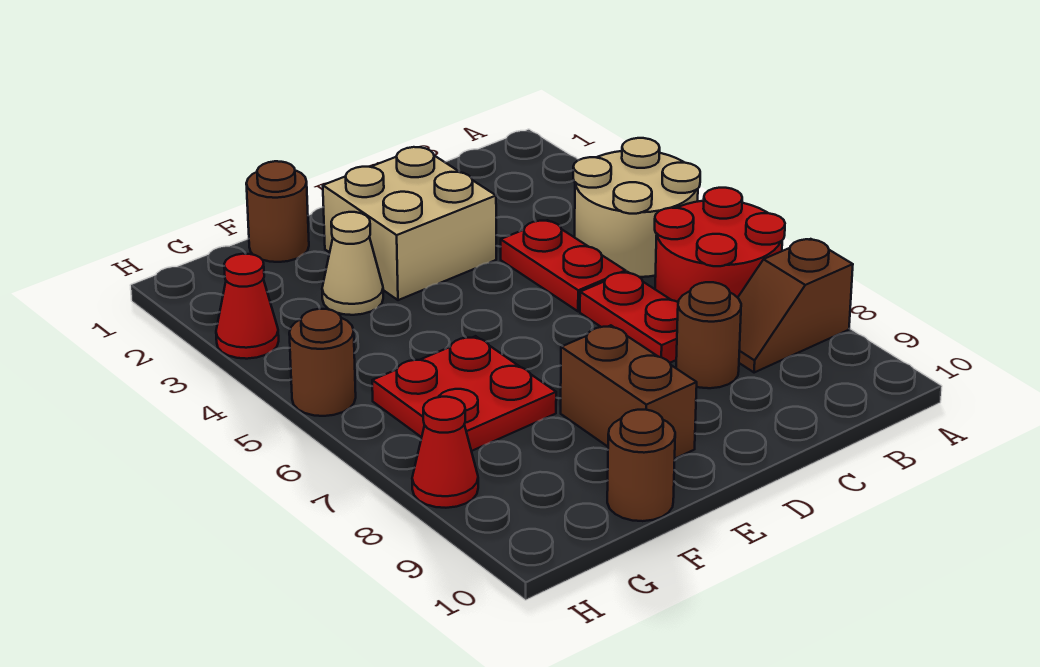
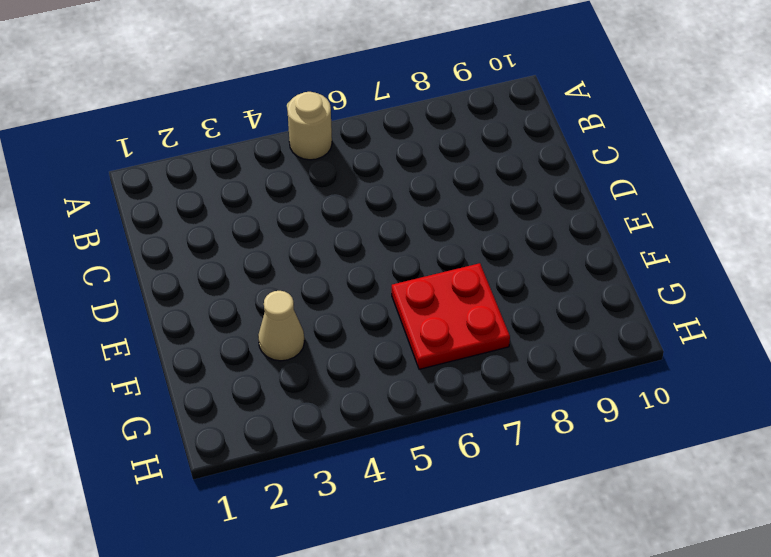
tan 1x1 round brick [287,92,332,160] -> tan 2x2 round brick [573,138,700,277]
none -> red 2x2 round brick [655,188,785,302]
none -> brown 1x2 slope [738,239,853,373]
none -> red 1x2 plate [501,220,625,311]

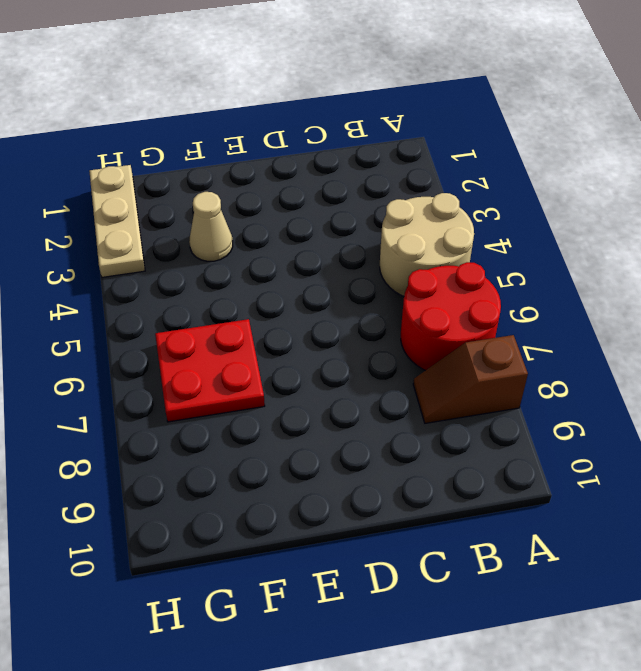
tan 1x3 plate [89,165,145,277] -> red 1x1 cone [216,254,279,359]
none -> red 1x2 plate [501,220,625,311]
none -> red 1x2 plate [580,272,678,363]
none -> brown 1x1 round brick [676,282,741,388]

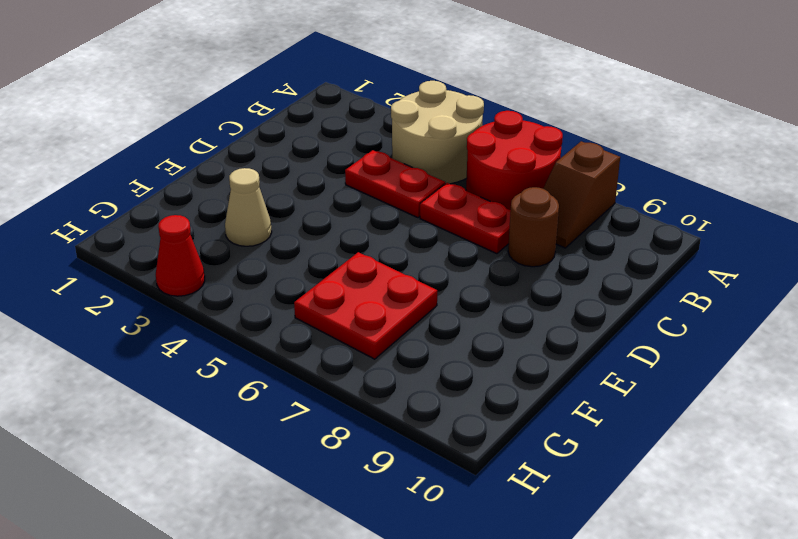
none -> tan 2x2 brick [323,147,496,300]
none -> brown 1x2 brick [561,325,697,458]
none -> brown 1x1 round brick [246,161,309,262]

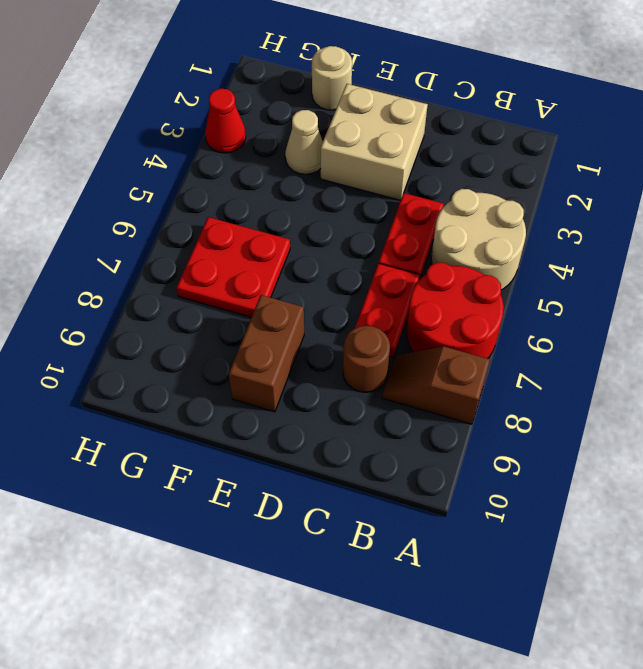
tan 1x1 round brick [312,46,352,110] -> brown 1x1 round brick [246,161,309,262]
none -> brown 1x1 round brick [607,410,675,521]
none -> brown 1x1 round brick [289,309,356,416]
none -> red 1x1 cone [412,397,478,508]

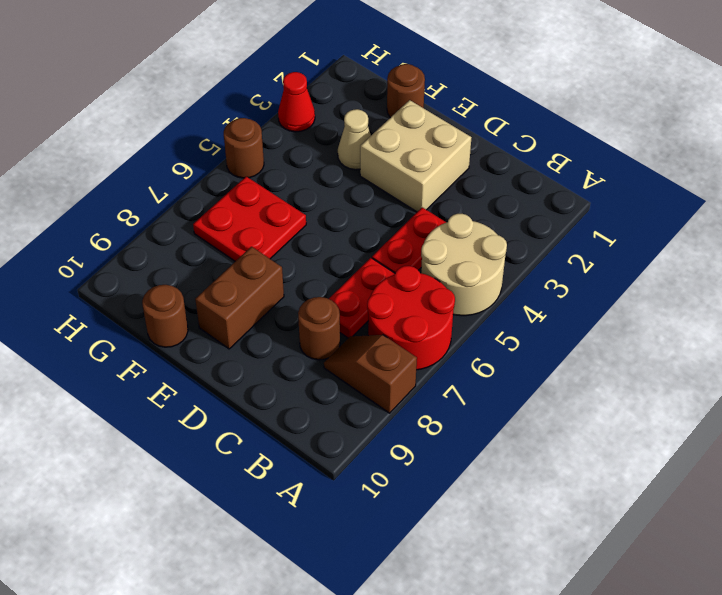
none -> red 1x1 cone [412,397,478,508]

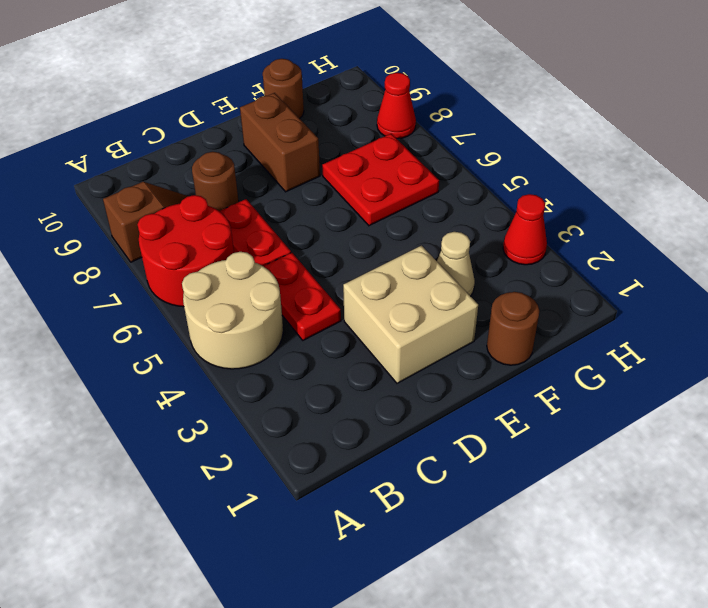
none -> brown 1x1 round brick [289,309,356,416]

